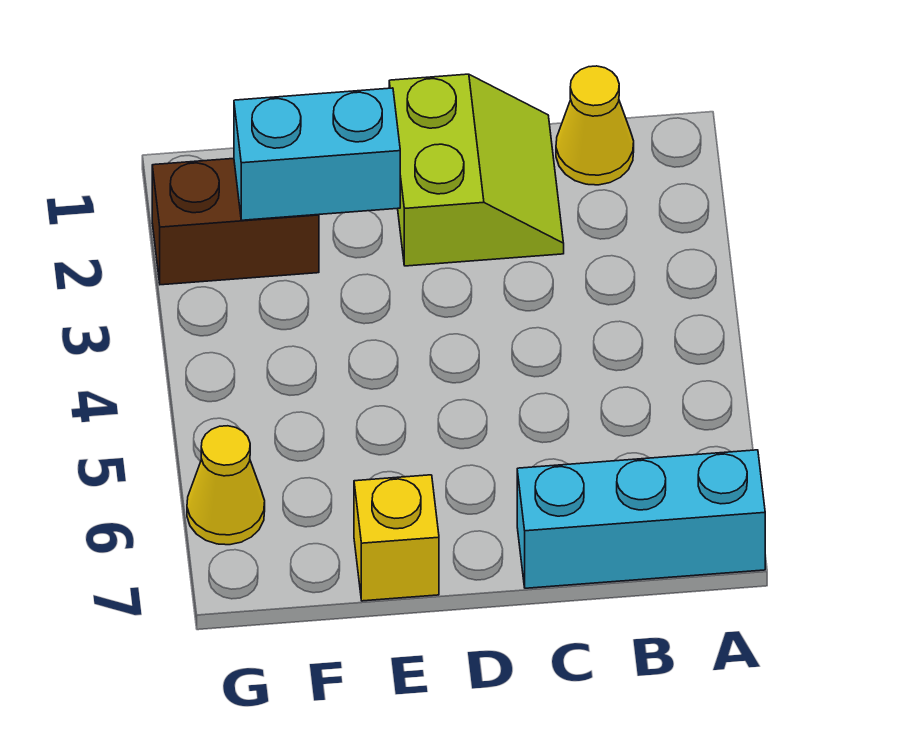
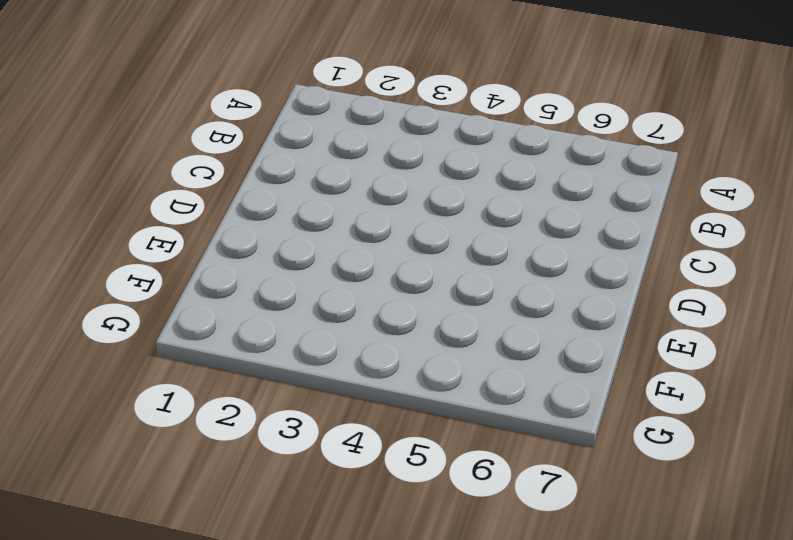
none -> cyan 1x3 brick [517,450,765,588]
none -> yellow 1x1 cone [556,66,634,185]

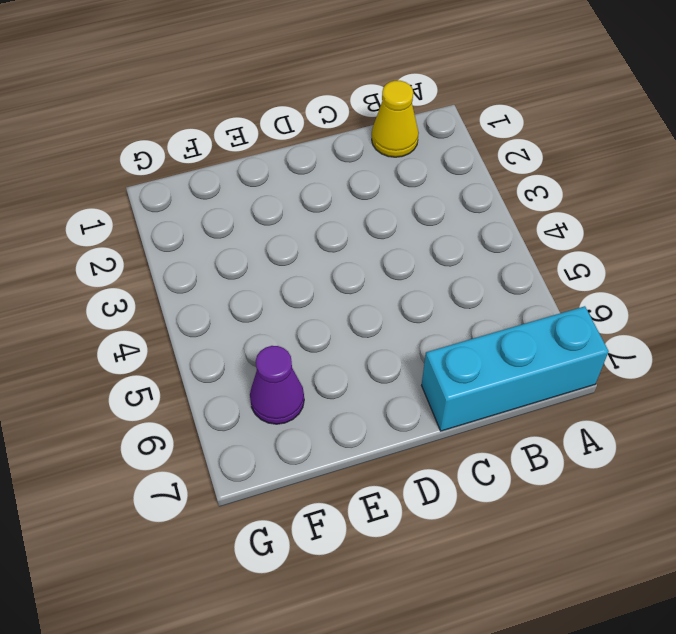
purple 1x1 cone [250,346,304,424] -> none
none -> lime 2x2 slope [389,74,564,266]
none -> yellow 1x1 brick [354,475,439,601]

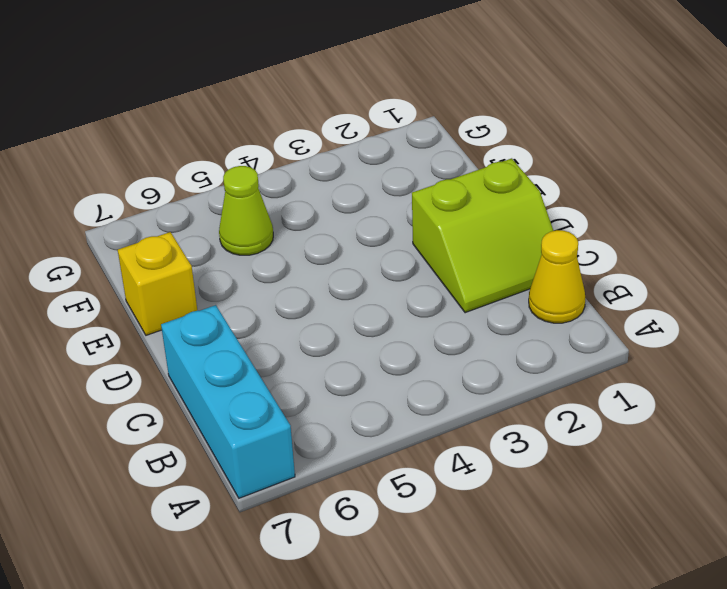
lime 1x1 cone [219,166,273,255] -> none
none -> brown 1x2 brick [152,158,319,285]
none -> yellow 1x1 cone [187,426,265,545]

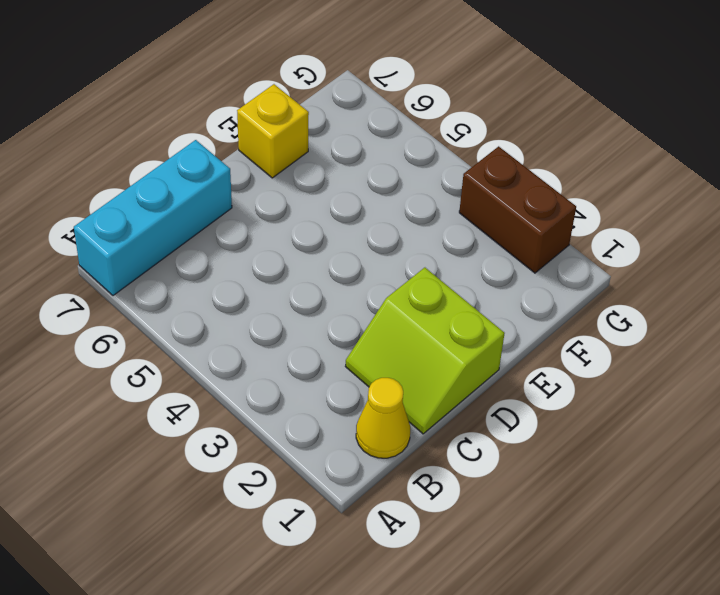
brown 1x2 brick [459,146,576,273] -> brown 1x2 brick turned to [152,158,319,285]
none -> yellow 1x1 cone [187,426,265,545]
none -> cyan 1x2 brick [234,88,400,220]

